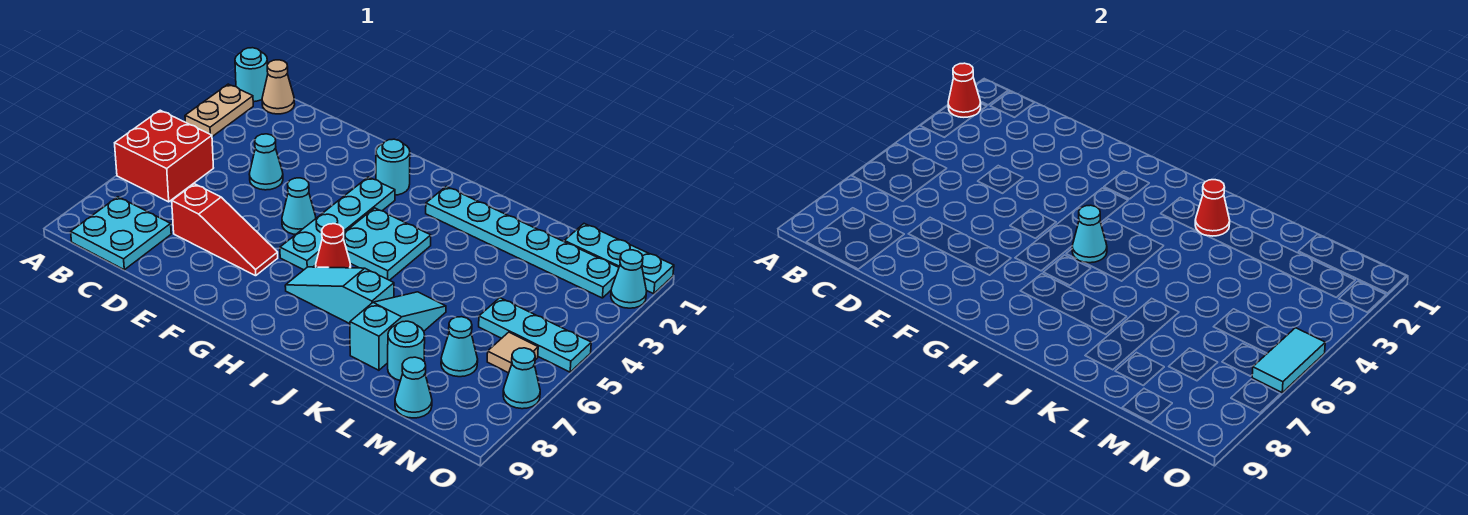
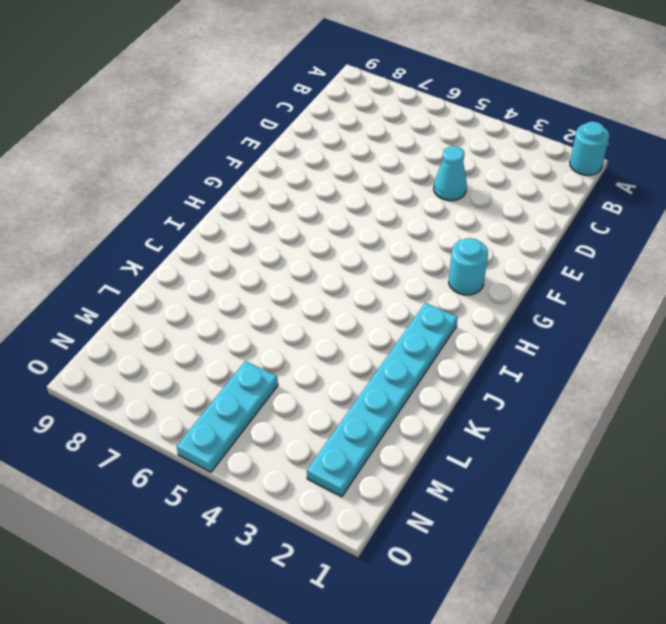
none -> tan 1x2 plate [185,84,253,137]
none -> red 2x2 brick [115,110,213,202]
none -> tan 1x1 cone [262,60,295,114]

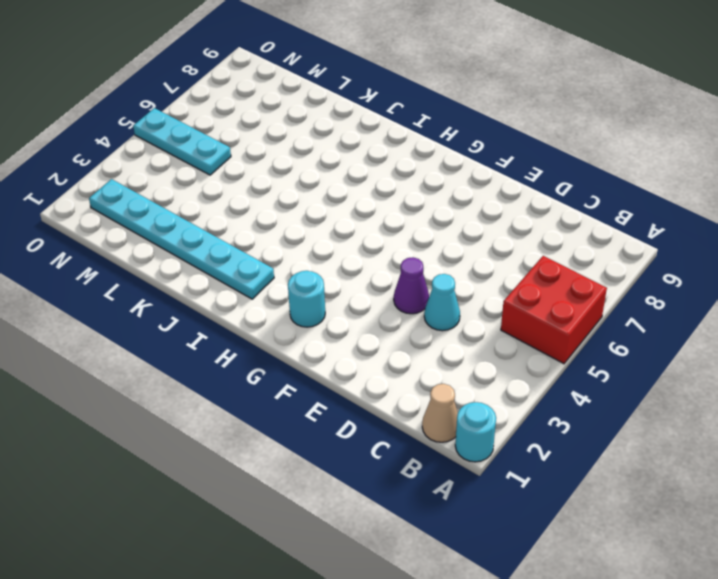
purple 1x1 cone [394,257,429,314] -> none
none -> tan 1x2 plate [185,84,253,137]
none -> cyan 2x2 plate [71,197,171,270]
none -> red 1x3 slope [172,184,278,276]

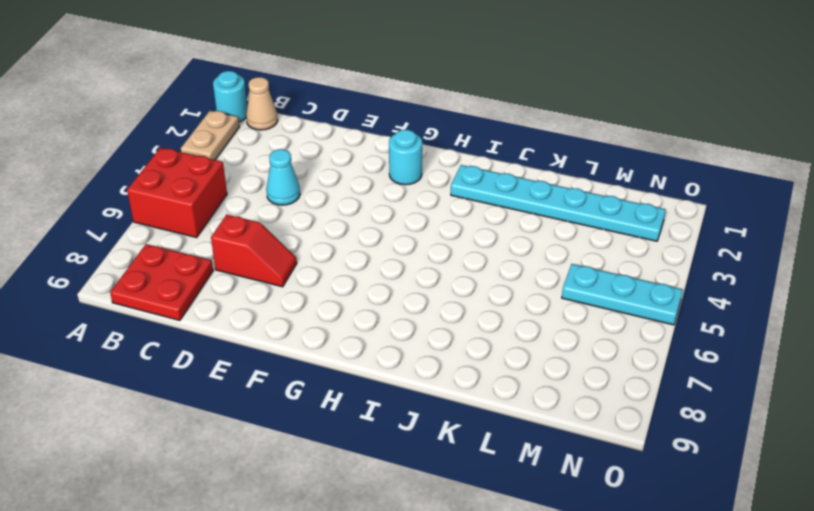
red 2x2 plate [110,244,213,320] -> cyan 2x2 plate [71,197,171,270]
red 1x2 slope [211,215,297,287] -> red 1x3 slope [172,184,278,276]
none -> cyan 1x1 cone [282,178,316,235]
none -> cyan 1x4 plate [280,177,395,270]
none -> cyan 2x2 plate [343,208,431,280]

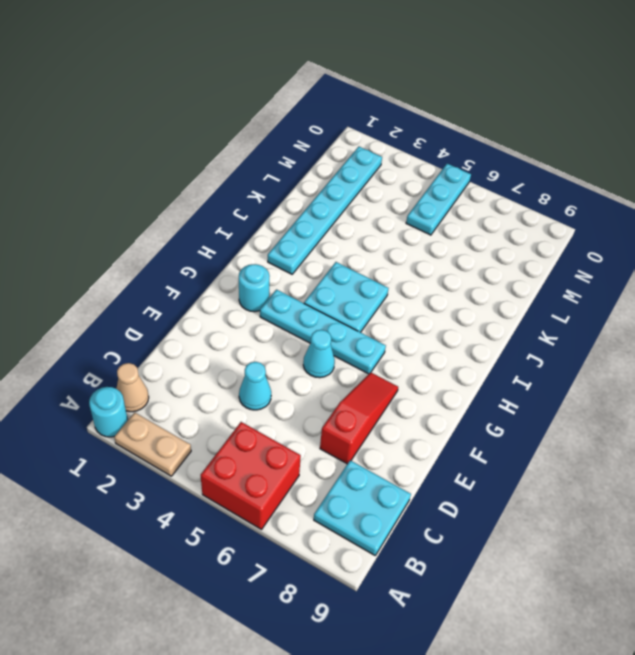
none -> red 1x1 cone [316,224,351,268]
none -> cyan 1x3 slope [285,267,394,324]
none -> cyan 1x3 slope [350,292,446,370]

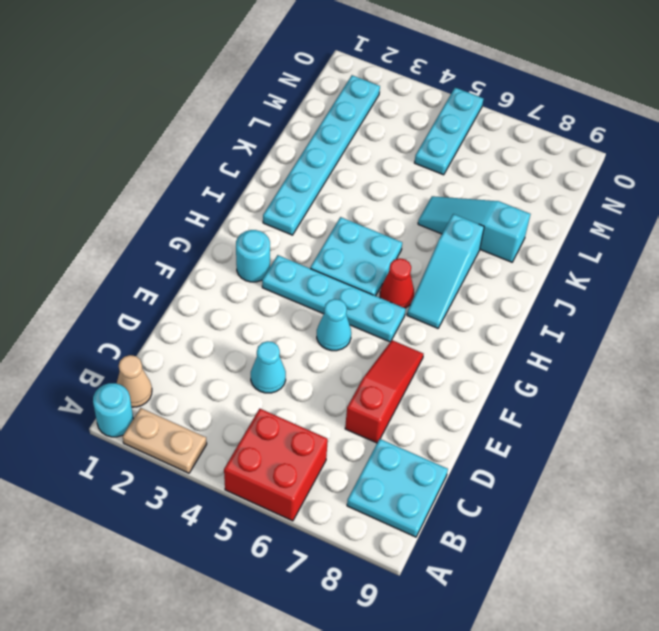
none -> cyan 1x1 round brick [388,321,425,381]
none -> cyan 1x3 plate [564,224,674,294]
none -> cyan 1x1 cone [441,317,478,377]

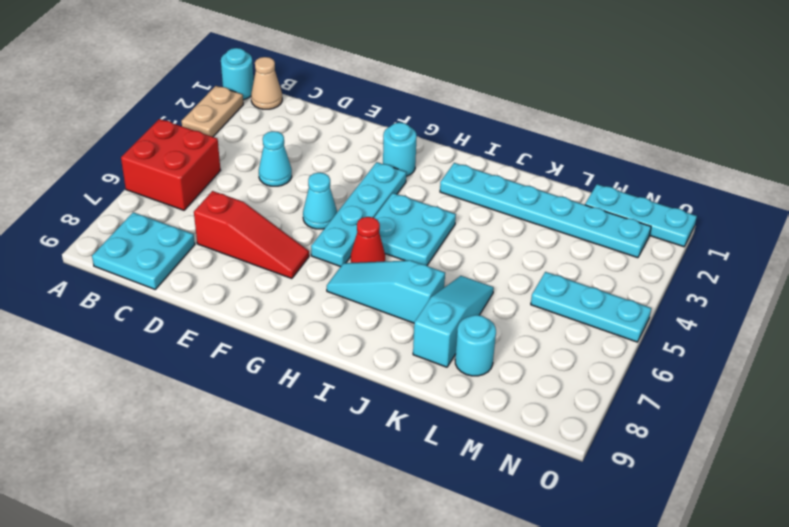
none -> cyan 1x1 cone [441,317,478,377]
none -> cyan 1x1 cone [395,357,432,418]
none -> tan 1x1 tile [487,332,538,373]

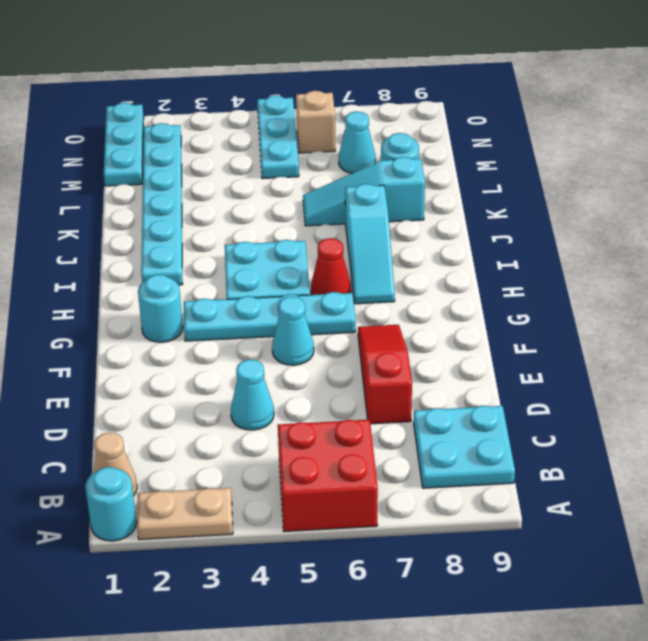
tan 1x1 brick [296,91,335,153] -> tan 1x1 tile [487,332,538,373]
none -> cyan 1x1 cone [395,357,432,418]
none -> cyan 1x1 cone [611,250,647,308]
none -> cyan 1x1 cone [503,348,540,409]

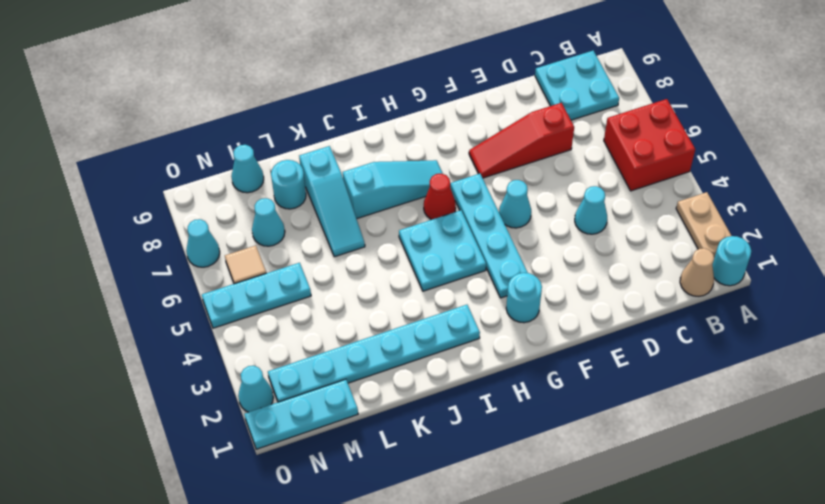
none -> red 1x1 cone [948,63,981,117]
none -> cyan 1x1 cone [1072,205,1107,263]
none -> red 1x1 cone [1195,180,1230,236]

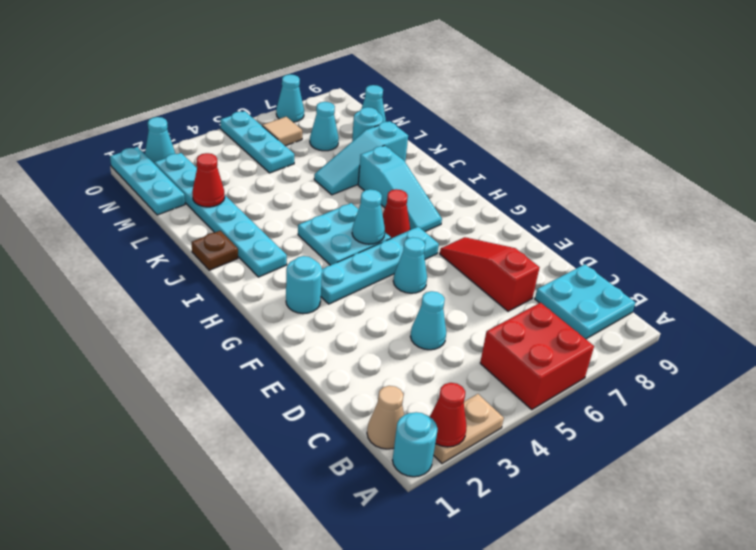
brown 1x1 plate [191,231,238,270] -> none
red 1x1 cone [192,153,225,207] -> red 1x1 cone moved to [1195,180,1230,236]
none -> cyan 1x2 tile [1252,328,1325,392]

